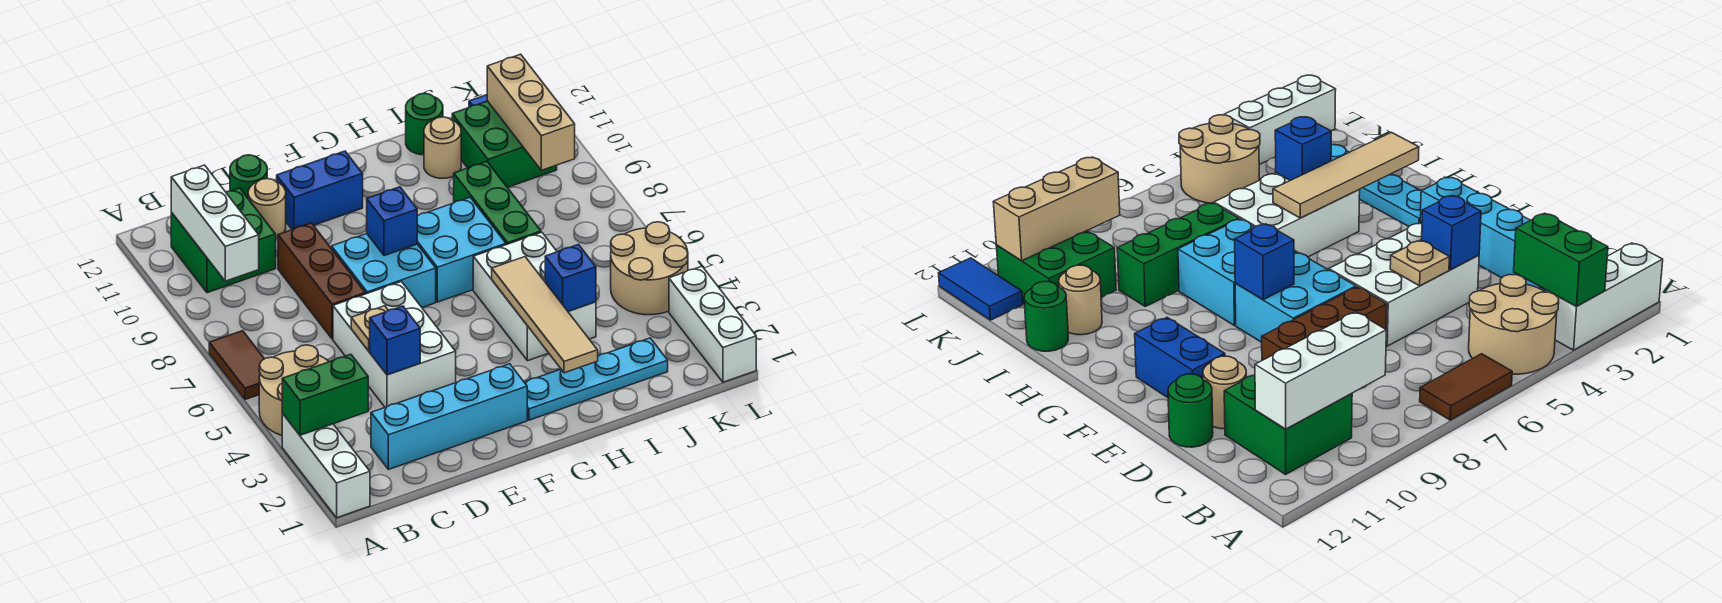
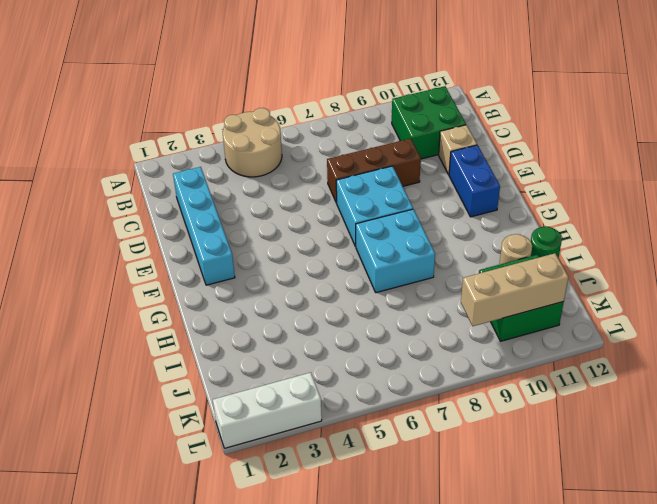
tan 1x1 brick [439,125,477,175] -> tan 1x1 round brick [248,179,286,238]
none -> white 1x3 brick [282,414,370,518]
none -> brown 1x2 tile [209,331,264,400]
none -> white 2x3 brick [333,282,456,407]

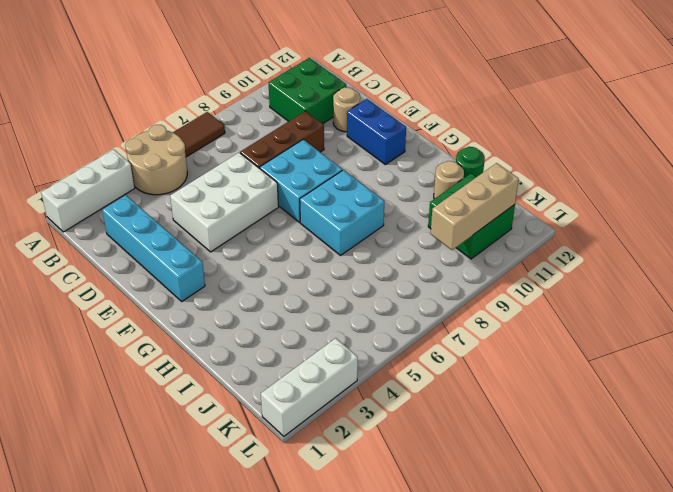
none -> green 1x1 round brick [230,155,267,198]
none -> cyan 1x4 plate [524,338,668,420]
none -> white 2x3 brick [473,232,596,361]

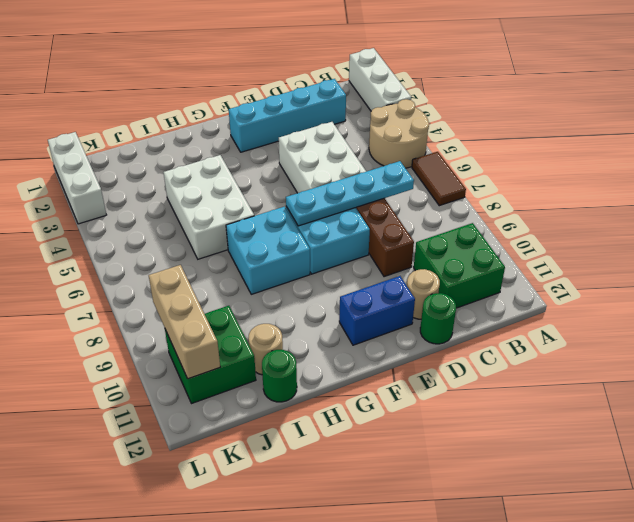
cyan 1x4 plate [286,161,414,226] -> cyan 1x4 plate moved to [524,338,668,420]
none -> green 1x3 brick [454,162,541,245]
none -> tan 2x2 round brick [611,222,688,315]
none -> blue 1x2 tile [939,258,1023,320]

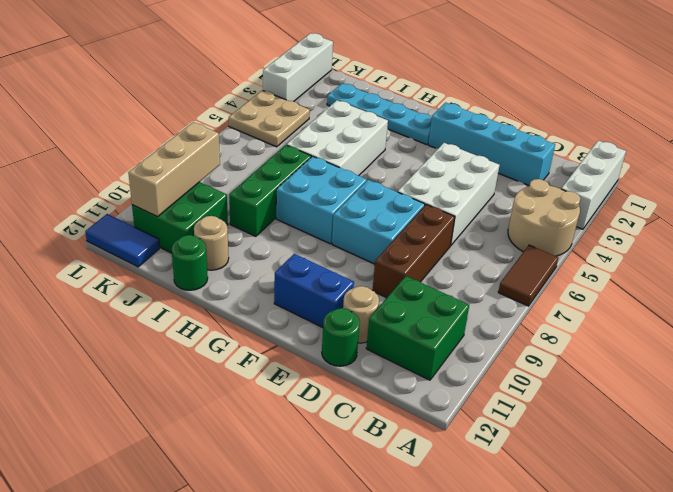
tan 2x2 plate [229,90,310,147] -> tan 2x2 round brick [611,222,688,315]
none -> green 1x2 brick [282,354,368,435]
none -> white 1x3 brick [171,165,259,281]
none -> blue 1x1 brick [370,306,420,375]

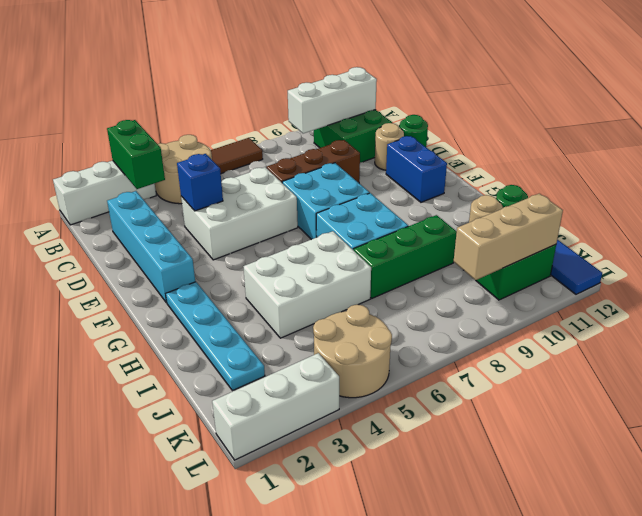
none -> tan 1x1 plate [351,306,388,351]
none -> blue 1x1 brick [367,187,417,256]
none -> tan 1x4 tile [492,257,598,373]

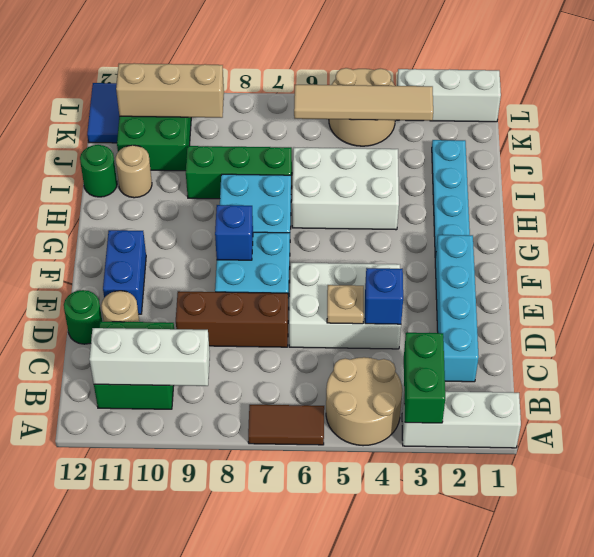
tan 1x4 tile [294,85,433,121] -> tan 1x4 tile moved to [492,257,598,373]
none -> blue 1x1 brick [545,244,596,311]

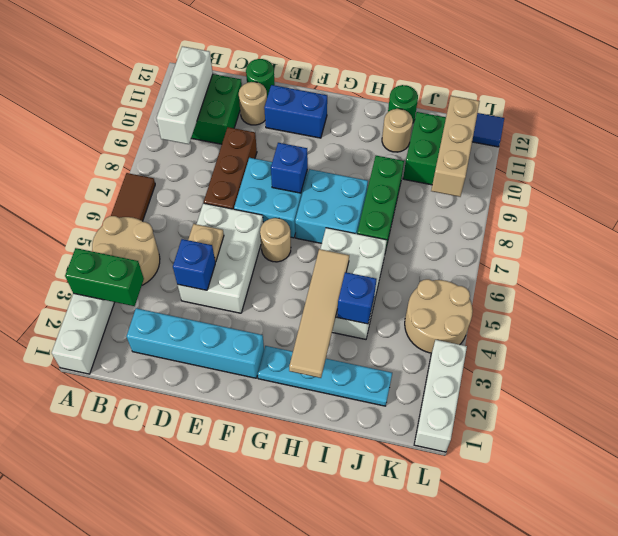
tan 1x1 round brick [260,218,291,262] -> none

